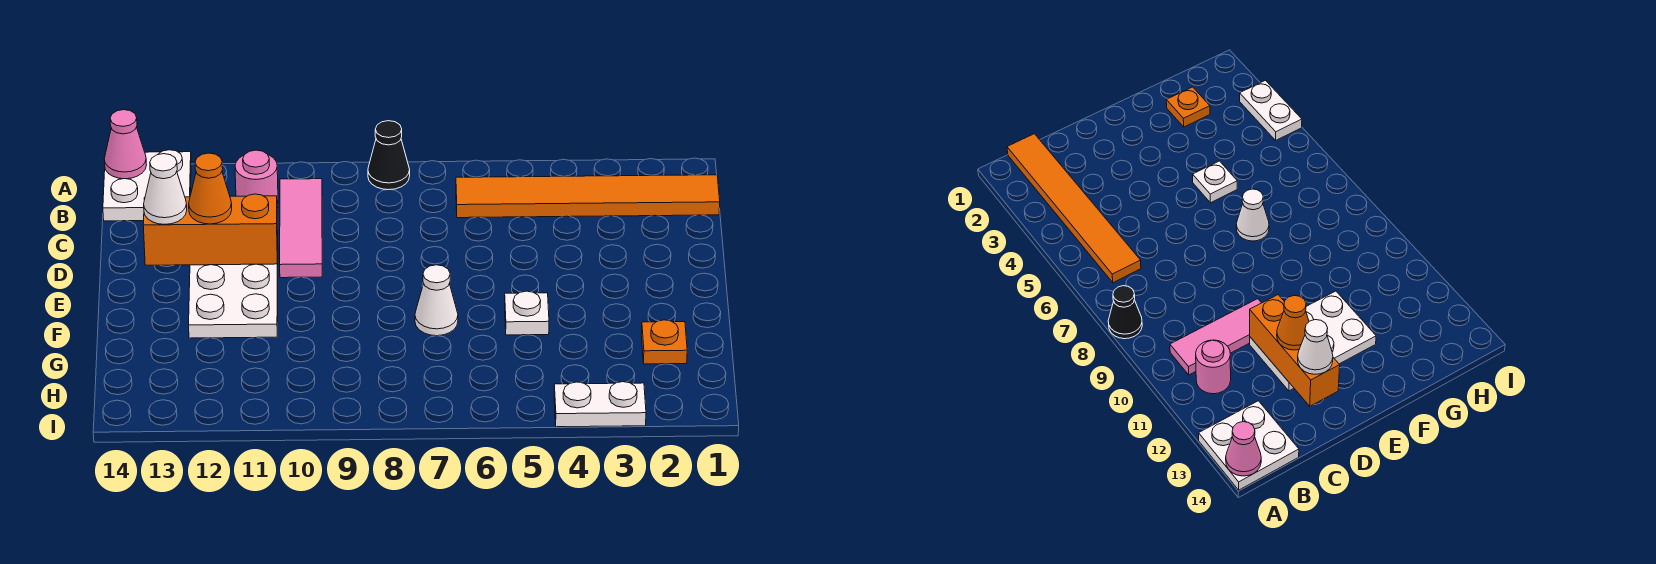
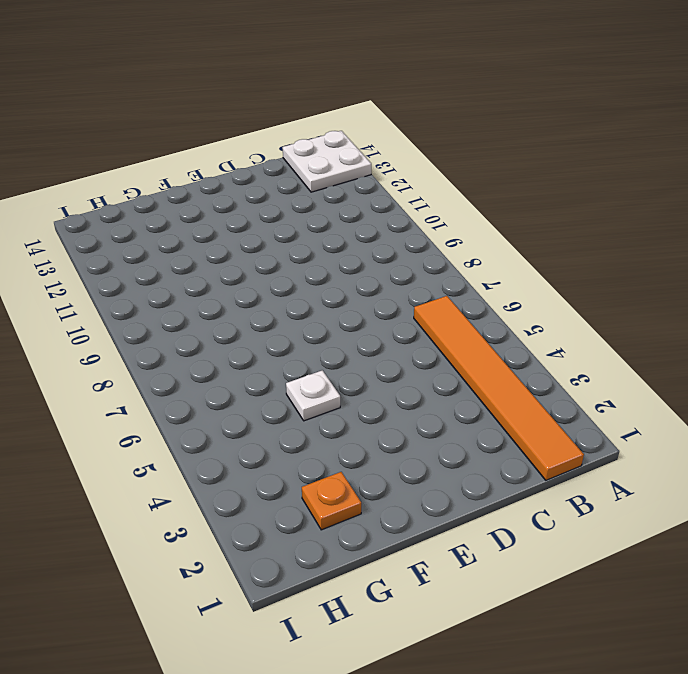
none -> black 1x1 cone [368,121,410,190]
none -> pink 1x3 tile [280,179,322,278]
none -> pink 1x1 round brick [235,150,278,208]

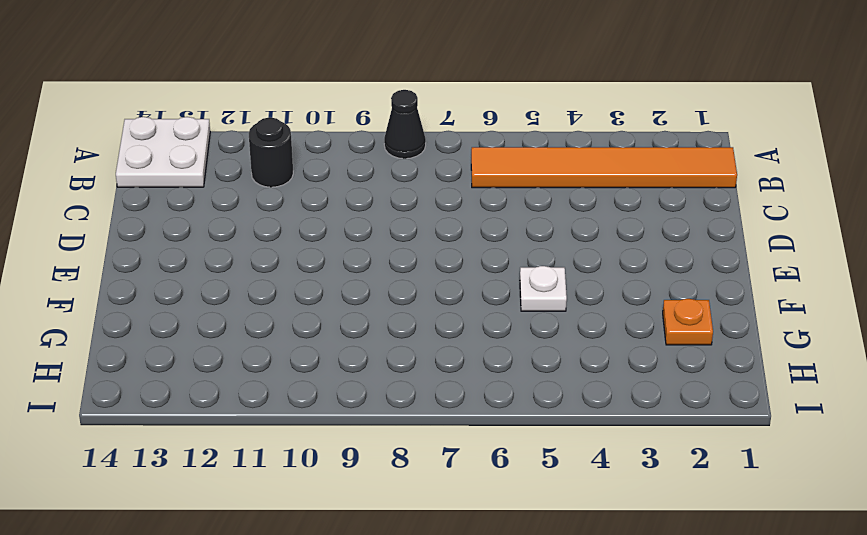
black 1x1 round brick [249,117,293,187] -> pink 1x1 round brick [235,150,278,208]
none -> pink 1x3 tile [280,179,322,278]
none -> white 2x3 plate [189,258,278,338]
none -> white 1x1 cone [415,265,458,336]

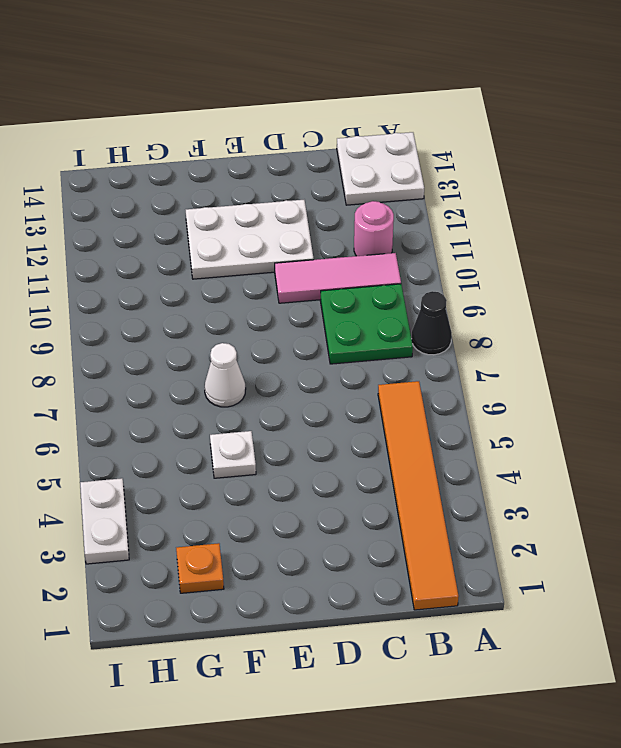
green 2x2 plate [320,284,413,364] -> none
none -> pink 1x1 cone [104,110,146,179]
none -> orange 1x3 brick [143,194,278,265]
none -> orange 1x1 cone [189,153,232,224]

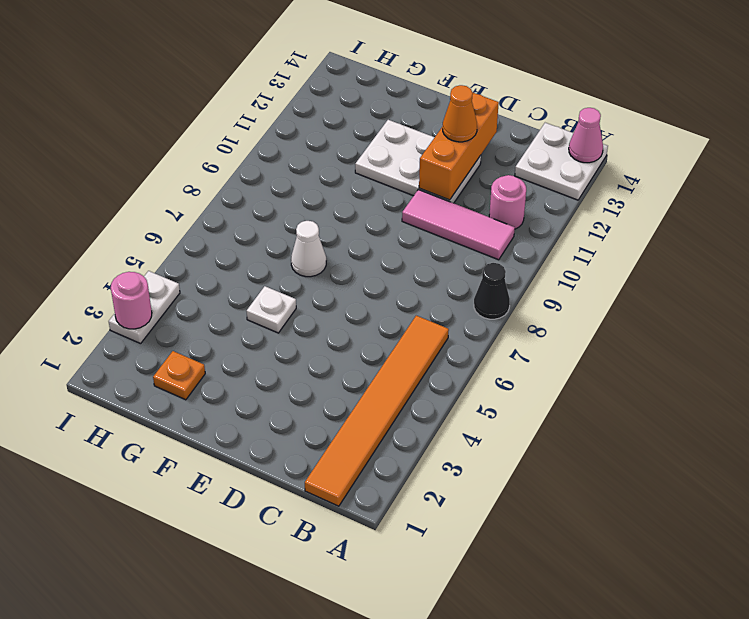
pink 1x1 round brick [111,272,152,329] -> none
none -> white 1x1 cone [144,154,187,224]

